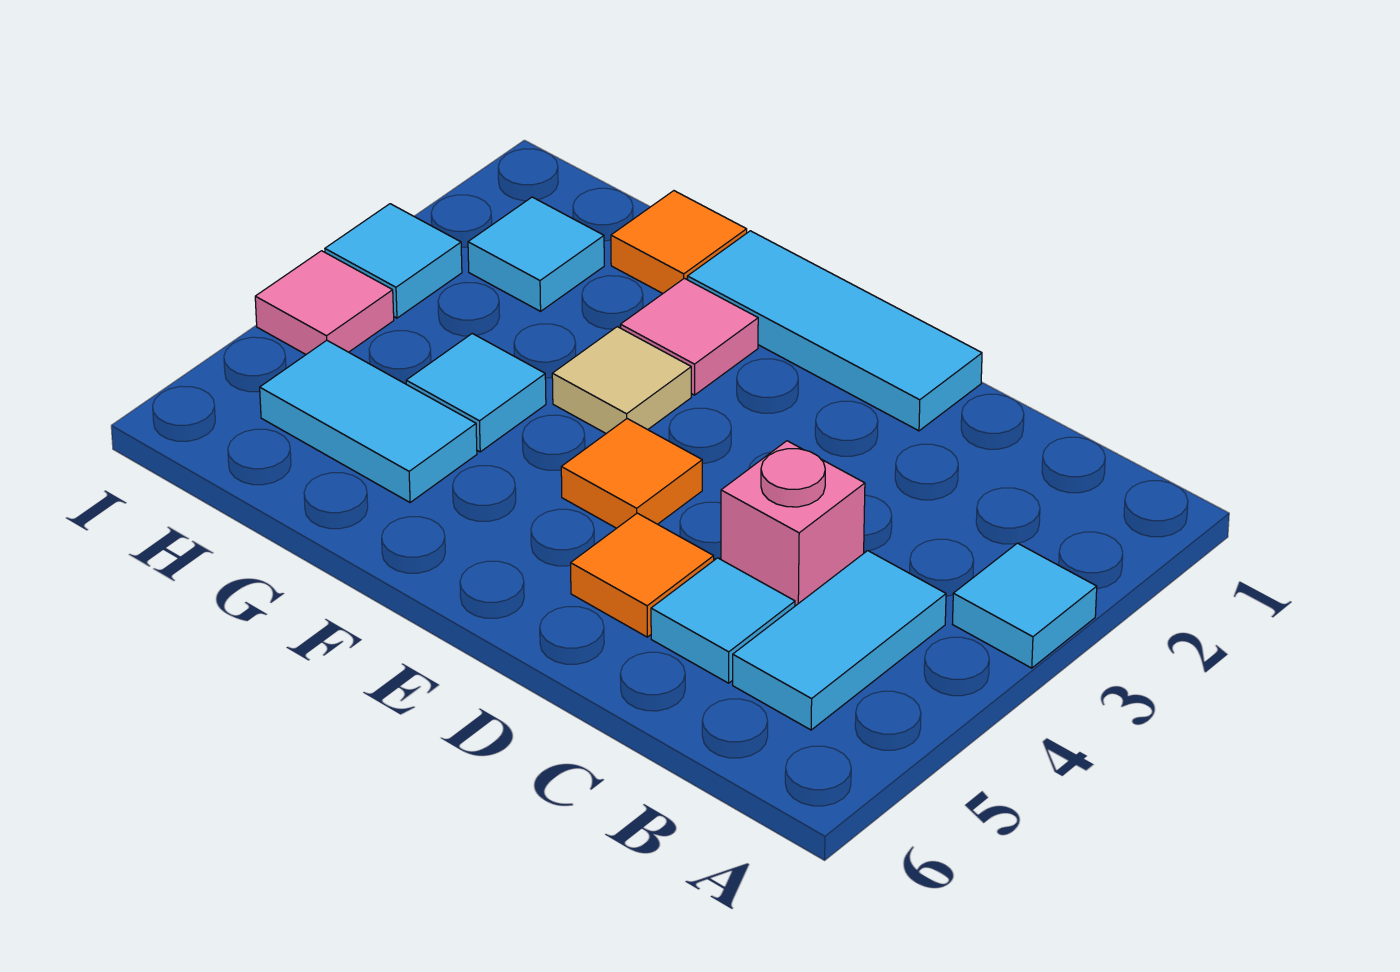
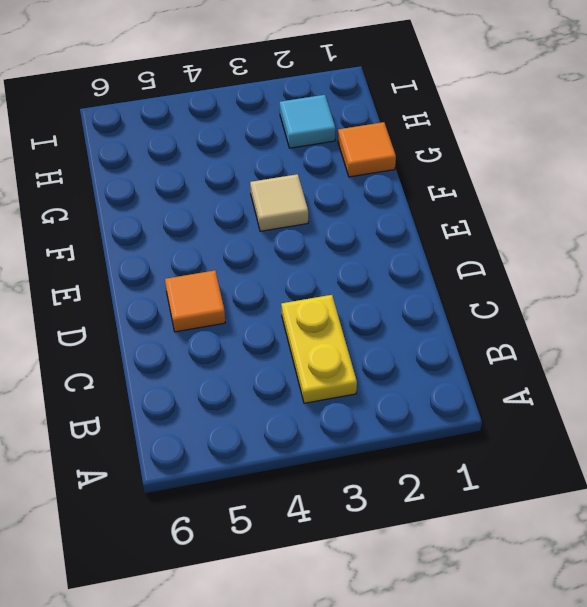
yellow 1x2 plate [281,295,357,403] -> none
none -> cyan 1x1 tile [953,543,1097,668]
none -> cyan 1x2 tile [733,551,946,730]
none -> pink 1x1 brick [721,441,865,606]

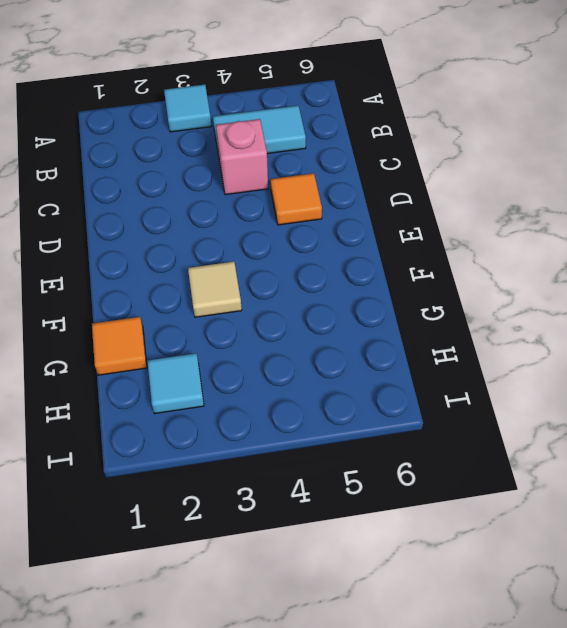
none -> cyan 1x1 tile [651,558,795,683]
none -> cyan 1x3 tile [687,231,982,431]
none -> orange 1x1 tile [561,419,702,528]

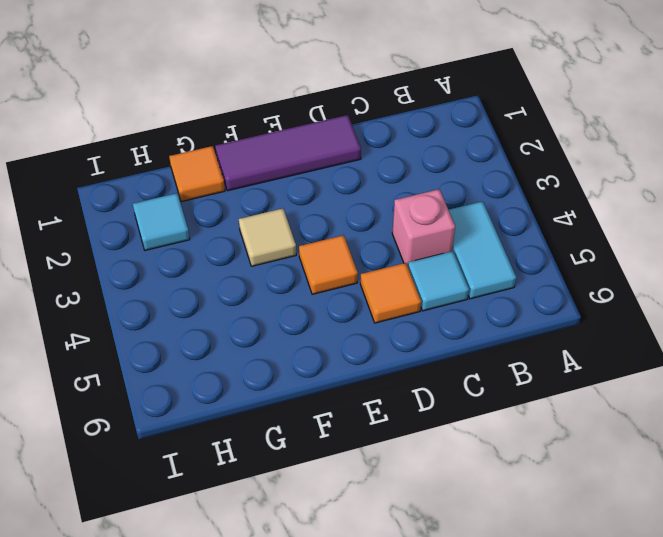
purple 1x3 tile [215,115,361,191] -> cyan 1x3 tile [687,231,982,431]
none -> cyan 1x1 tile [953,543,1097,668]
none -> pink 1x1 tile [620,278,758,395]
none -> cyan 1x1 tile [406,334,546,452]

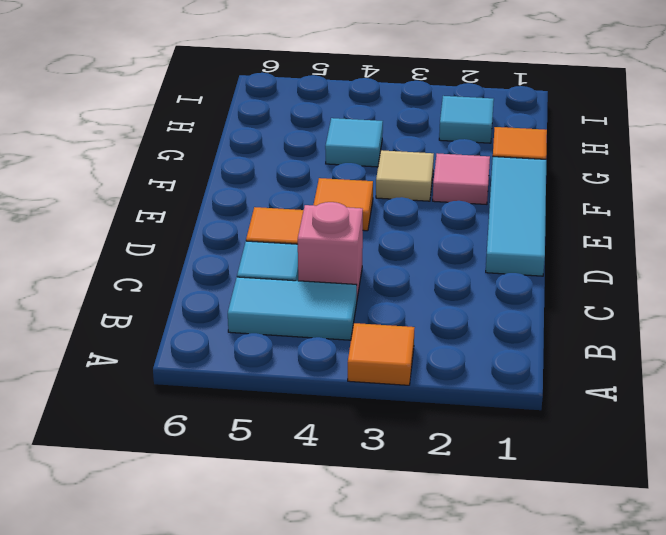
orange 1x1 tile [348,323,415,385] -> cyan 1x1 tile [953,543,1097,668]
none -> cyan 1x2 tile [260,340,477,502]
none -> cyan 1x1 tile [325,204,462,318]
none -> pink 1x1 tile [255,251,394,354]

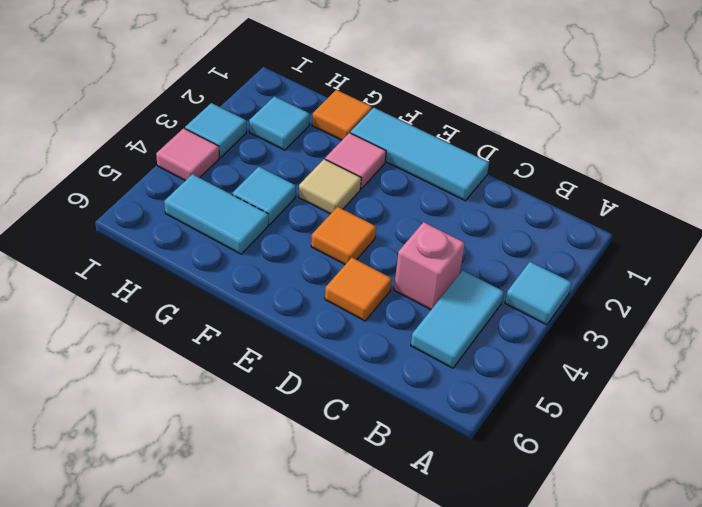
none -> cyan 1x1 tile [651,558,795,683]

